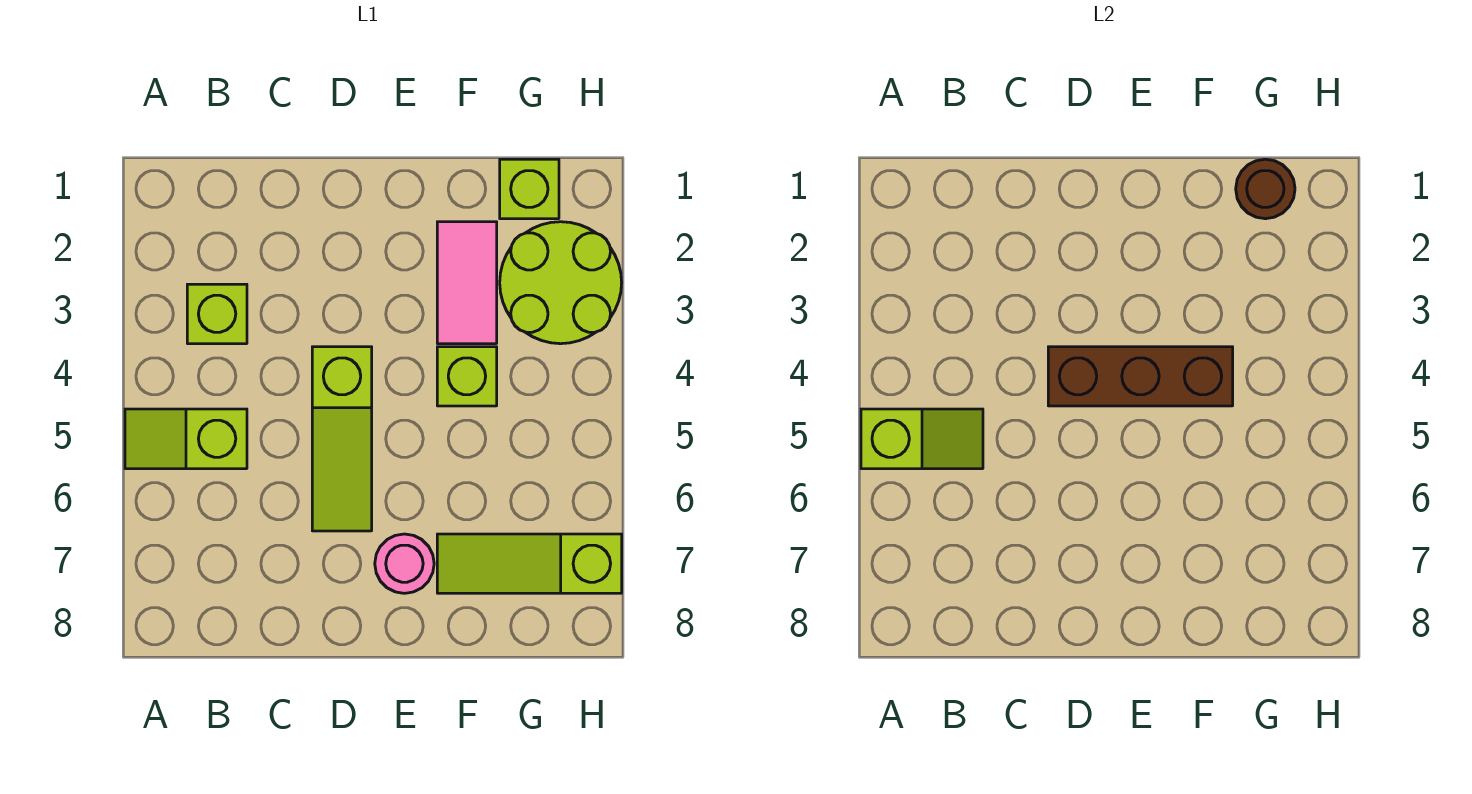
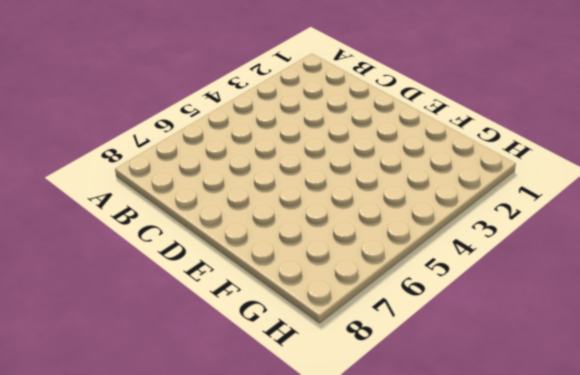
none -> lime 1x2 slope [125,409,247,469]
none -> lime 1x1 brick [187,284,247,344]
none -> lime 1x3 slope [312,347,372,531]

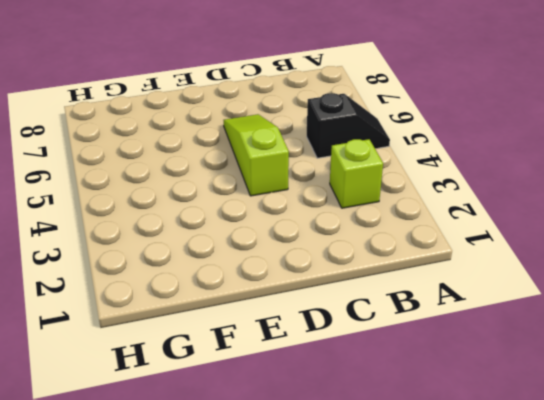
black 1x2 slope [307,93,390,158] -> lime 1x2 slope [125,409,247,469]
none -> pink 1x1 round brick [375,534,434,593]
none -> pink 1x2 tile [437,222,497,344]
none -> lime 1x1 brick [437,347,497,406]

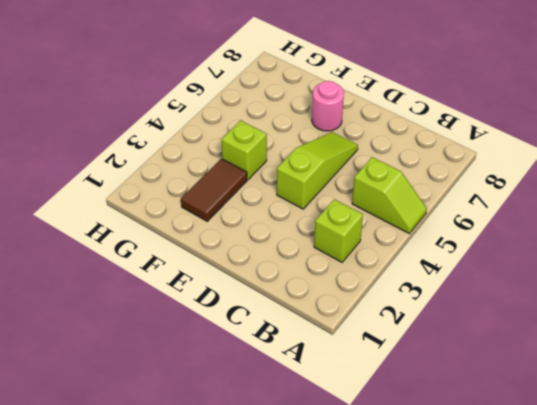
brown 1x2 tile [181,159,247,221] -> pink 1x2 tile [437,222,497,344]
none -> lime 1x3 slope [437,534,622,593]
none -> lime 1x1 brick [500,159,559,219]
none -> lime 2x2 round brick [500,222,622,344]

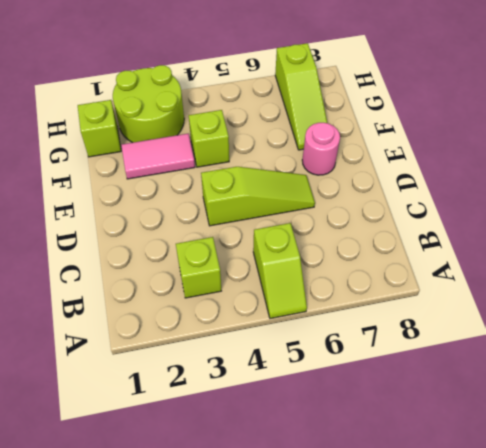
none -> lime 1x2 slope [861,409,983,469]
none -> brown 1x3 brick [1048,347,1233,406]
none -> brown 1x1 round brick [1236,159,1295,219]

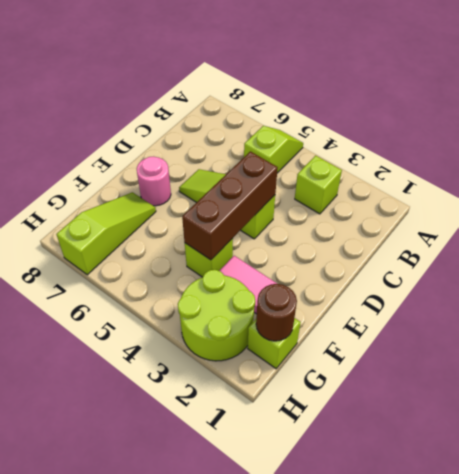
none -> lime 1x2 slope [861,409,983,469]

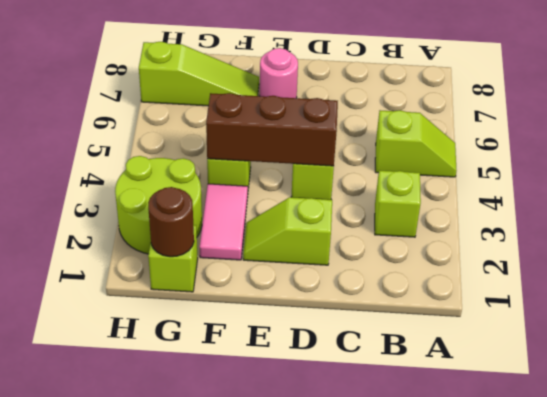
lime 1x2 slope [243,197,332,265] -> lime 1x2 slope moved to [861,409,983,469]

